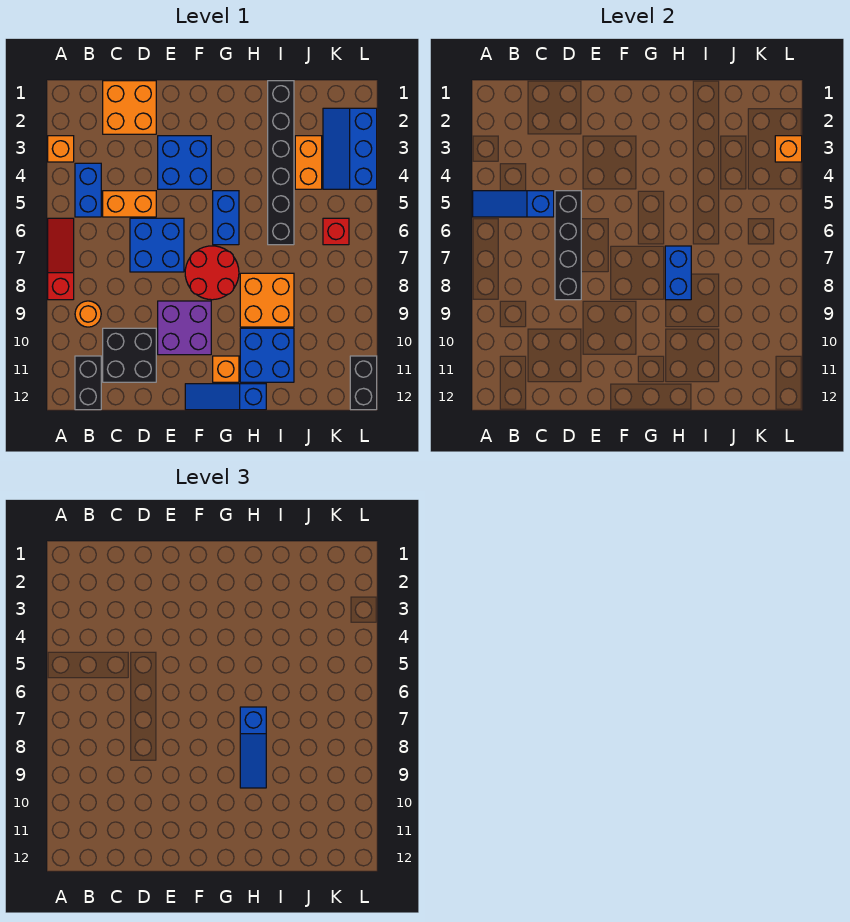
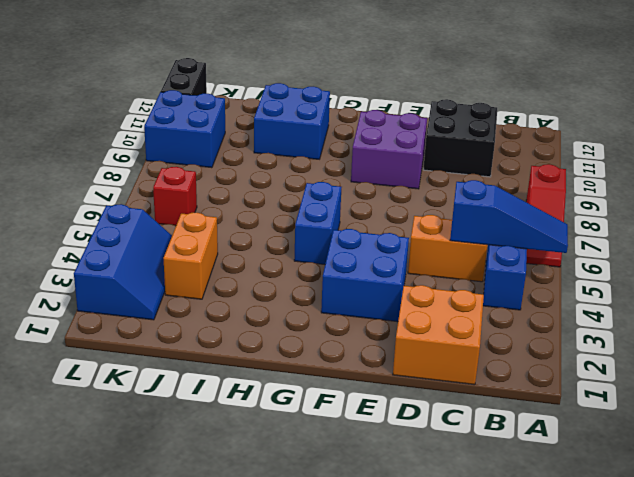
blue 2x2 brick [144,90,225,168] -> blue 2x2 brick moved to [130,218,184,272]
none -> orange 1x1 brick [48,136,74,162]
none -> orange 1x1 round brick [75,301,101,327]
none -> black 1x2 brick [75,356,101,410]

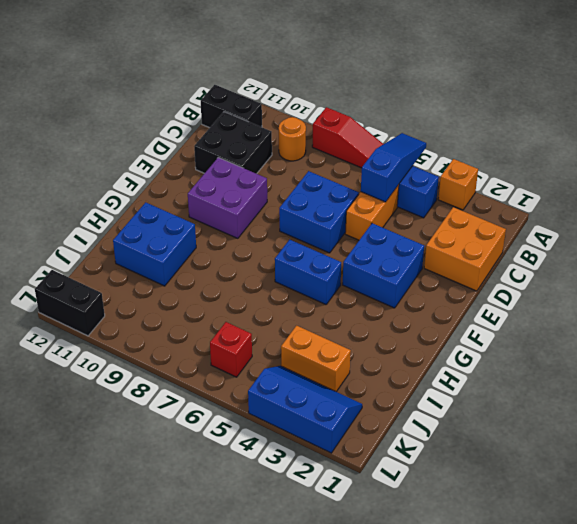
none -> red 2x2 round brick [185,246,239,300]
none -> blue 1x3 slope [185,384,266,410]
none -> orange 1x1 brick [213,356,239,382]

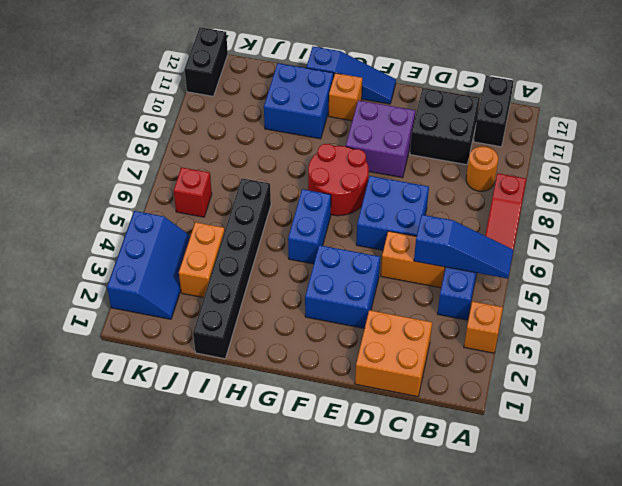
none -> orange 2x2 brick [240,273,294,327]
none -> black 1x4 brick [555,191,581,300]
none -> blue 1x2 brick [665,246,691,300]

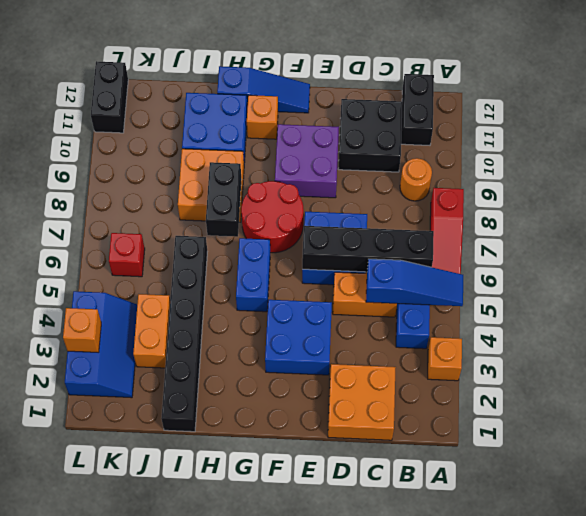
black 1x4 brick [302,226,434,272] -> black 1x4 brick turned to [555,191,581,300]
black 1x2 brick [206,162,242,237] -> blue 1x2 brick [665,246,691,300]
none -> blue 1x3 slope [240,707,266,788]

